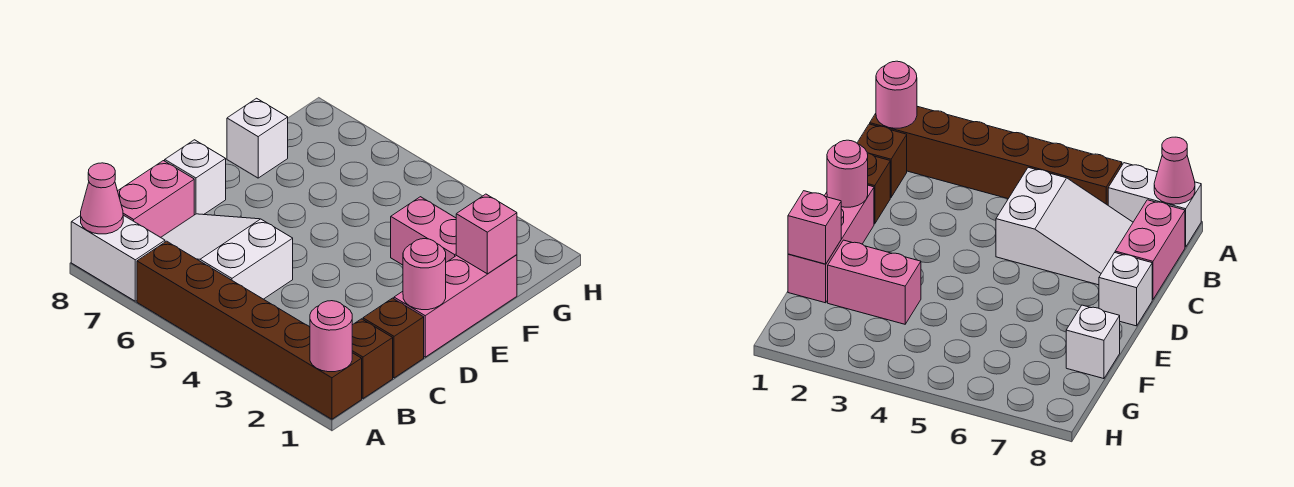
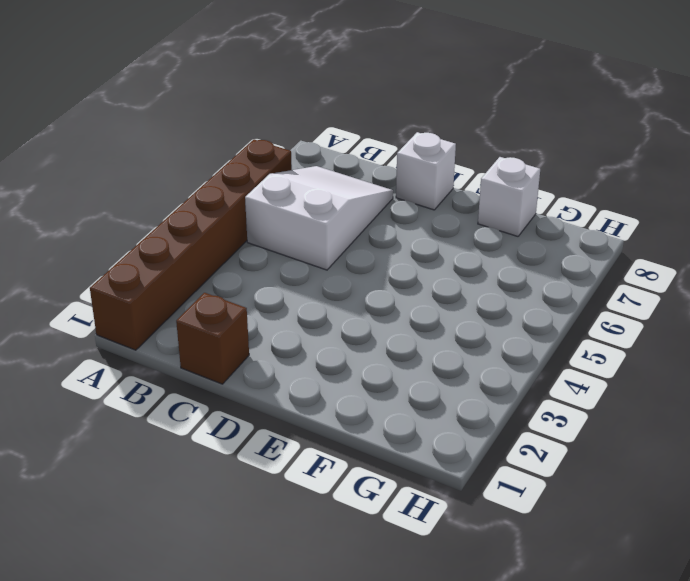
none -> white 1x2 brick [71,215,165,301]
none -> brown 1x1 brick [352,319,393,398]
none -> pink 1x2 brick [118,161,194,237]

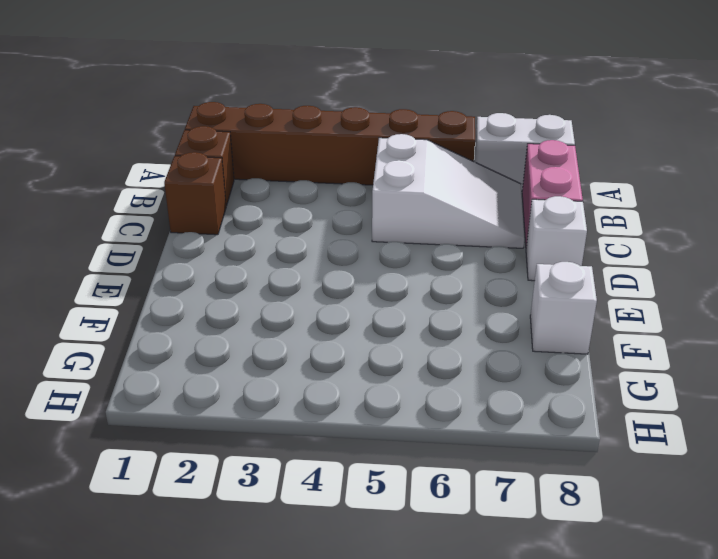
none -> pink 1x3 brick [394,255,517,357]
none -> pink 1x2 brick [391,197,457,265]
none -> pink 1x1 round brick [310,301,352,372]

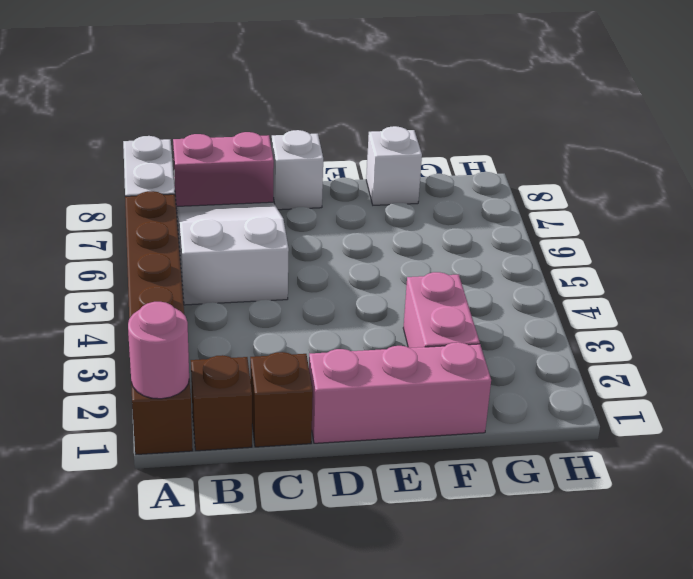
none -> pink 1x1 cone [81,163,123,234]
none -> pink 1x1 round brick [403,239,446,310]
none -> pink 1x1 brick [456,194,517,274]

